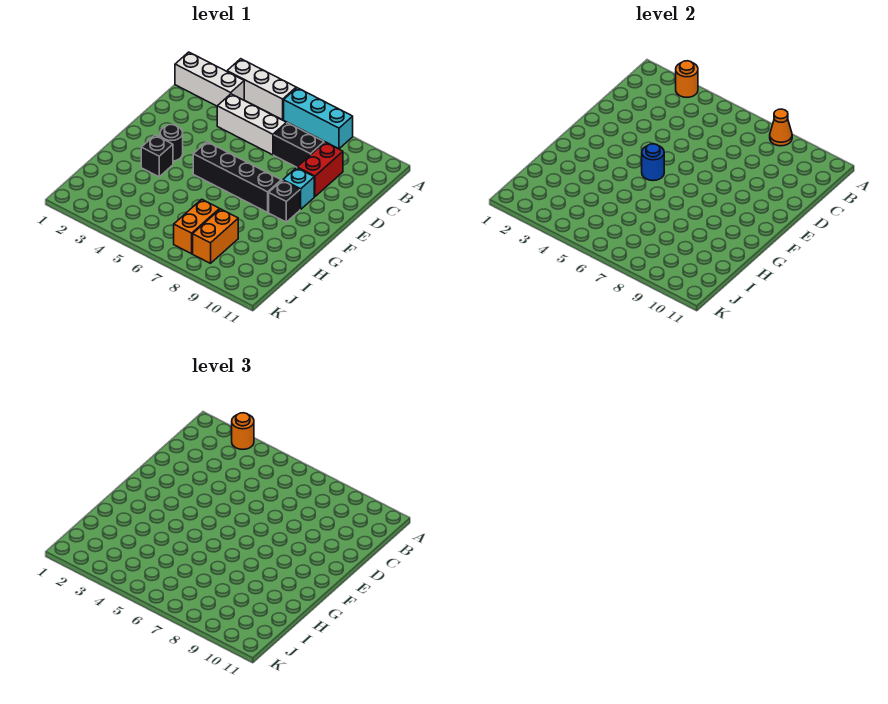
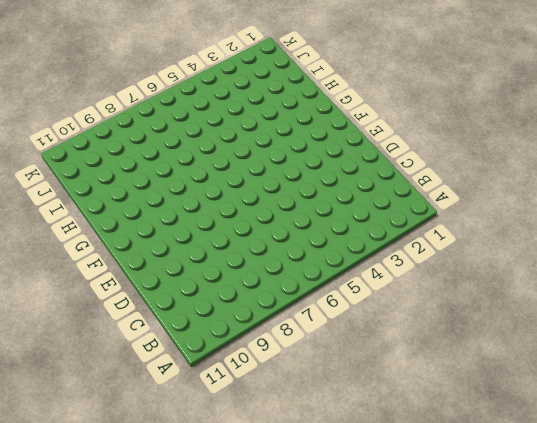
none -> white 1x3 brick [227,59,296,120]
none -> cyan 1x3 brick [284,88,353,149]
none -> white 1x3 brick [175,52,244,106]

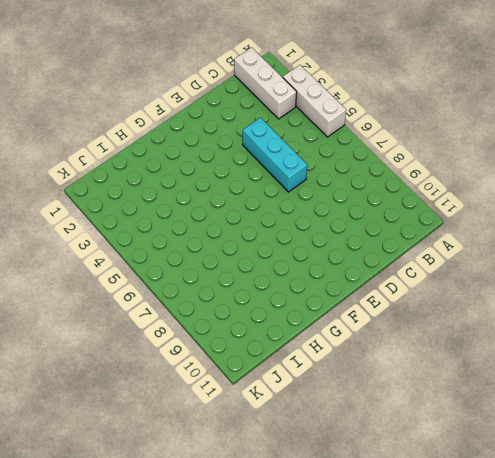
cyan 1x3 brick [243,118,307,192] -> cyan 1x3 brick moved to [284,88,353,149]
none -> white 1x3 brick [217,94,286,155]
none -> black 1x2 brick [274,123,324,167]
none -> red 1x2 brick [297,142,343,197]

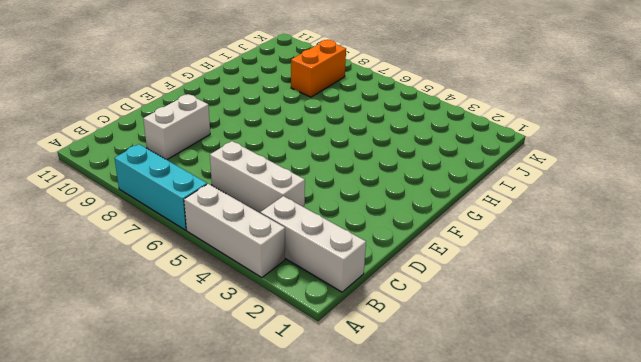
white 1x2 brick [143,94,210,160] -> red 1x2 brick [297,142,343,197]
none -> black 1x2 brick [274,123,324,167]
none -> cyan 1x1 brick [283,168,314,209]
none -> black 1x1 round brick [160,125,183,161]

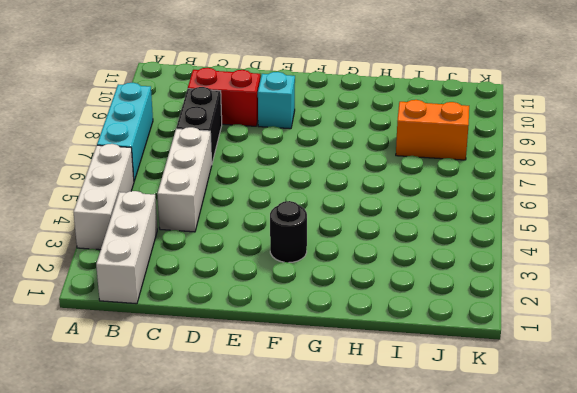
none -> black 1x4 brick [193,142,281,212]
none -> black 1x1 brick [269,180,300,222]
none -> black 1x1 brick [141,135,173,177]

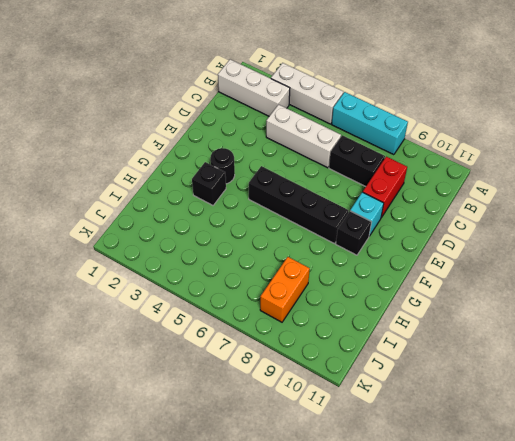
none -> orange 1x2 brick [174,199,220,254]
none -> orange 1x1 round brick [676,61,698,97]
none -> orange 1x1 cone [770,109,792,146]

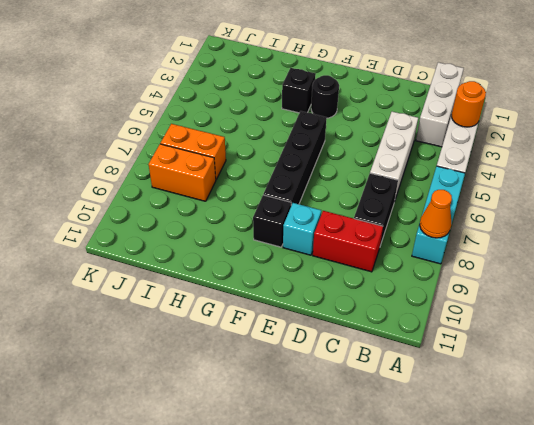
none -> blue 1x1 round brick [642,144,664,181]
none -> orange 1x1 round brick [232,413,254,449]

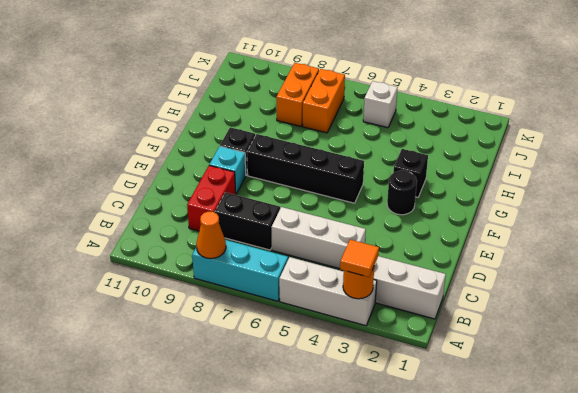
orange 1x1 tile [340,240,379,277] -> orange 1x1 round brick [232,413,254,449]
white 1x1 brick [363,81,398,128] -> none
none -> blue 1x1 round brick [642,144,664,181]

